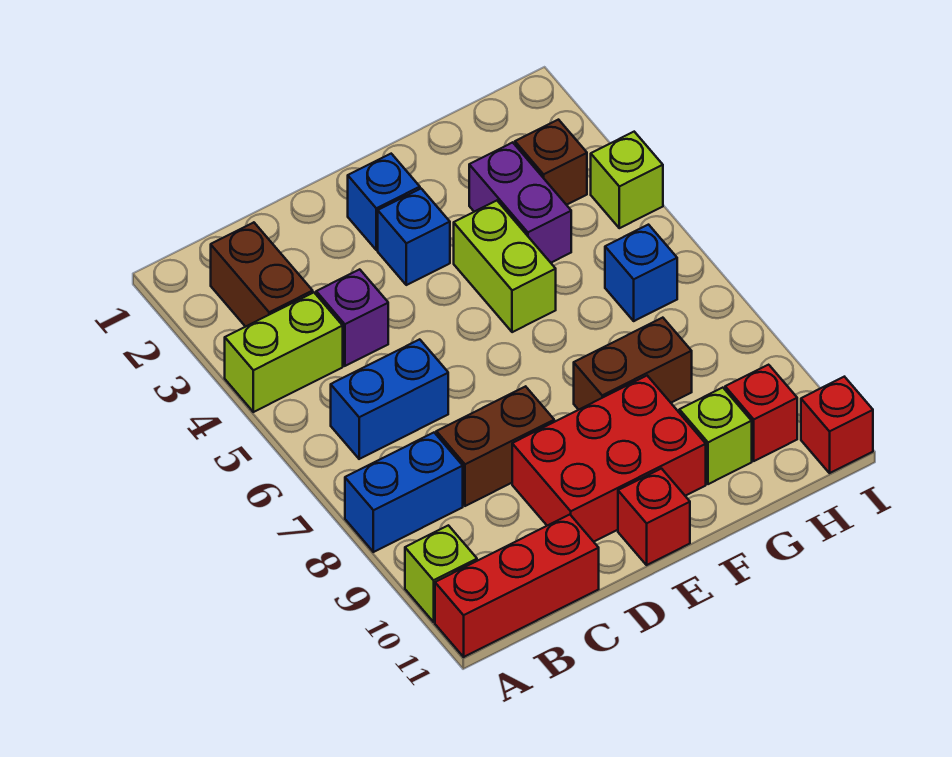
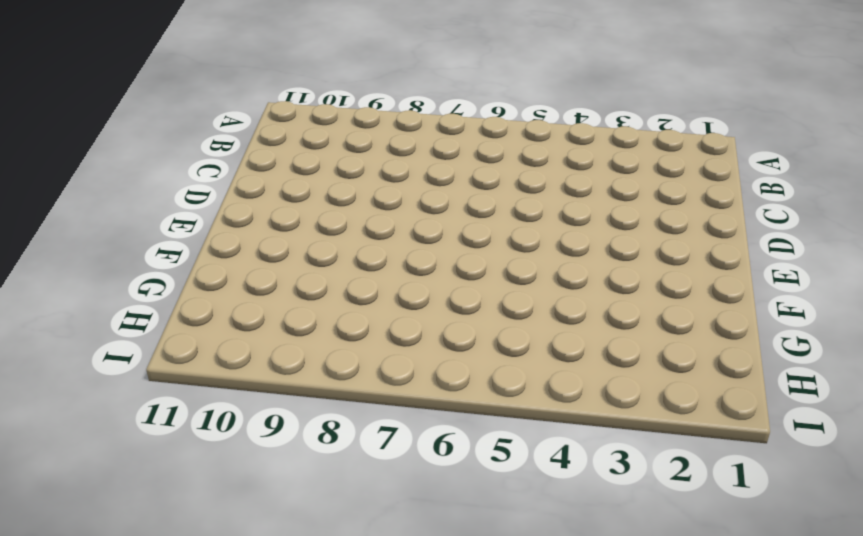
none -> lime 1x2 brick [225,293,343,412]
none -> blue 1x2 brick [345,433,463,552]
none -> lime 1x1 brick [405,525,477,622]

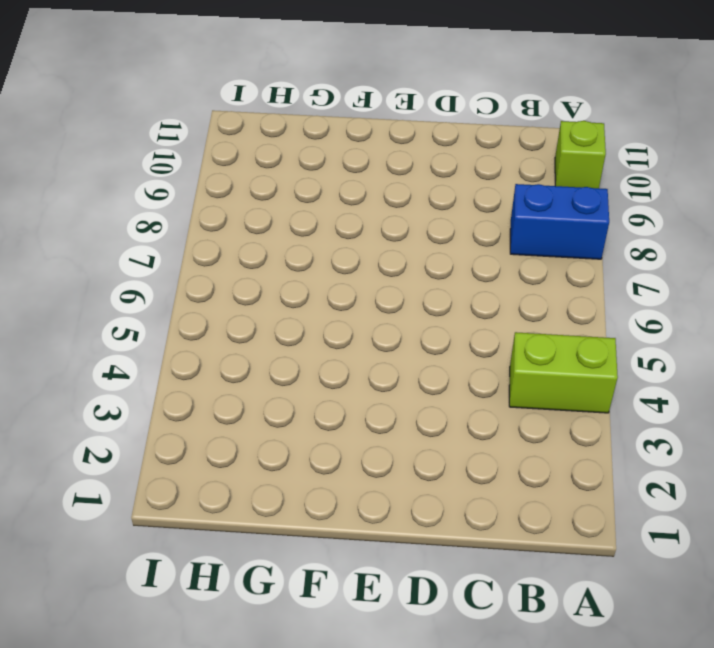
none -> red 1x3 brick [435,515,599,657]
none -> brown 1x2 brick [211,222,313,327]
none -> blue 1x2 brick [331,339,448,459]

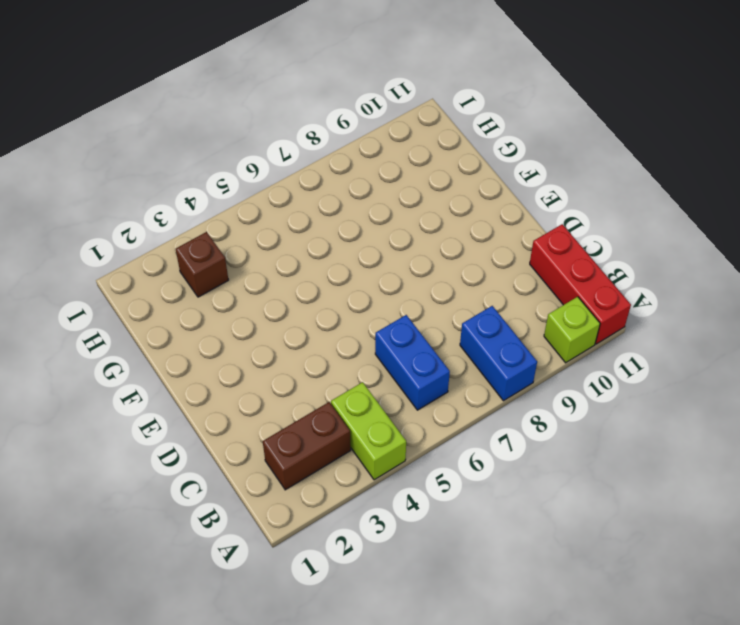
none -> purple 1x1 brick [316,269,388,366]
none -> brown 1x2 brick [436,386,554,506]
none -> red 2x3 brick [512,376,706,542]

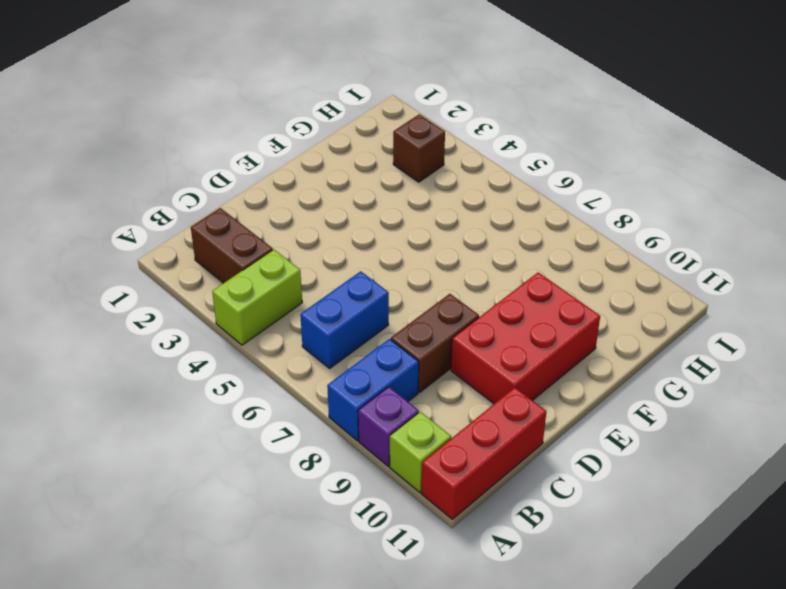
purple 1x1 brick [358,387,419,466] -> purple 1x1 brick moved to [316,269,388,366]
none -> blue 1x1 brick [348,154,420,250]
none -> blue 1x1 brick [378,189,450,285]
none -> red 1x1 brick [618,469,690,565]

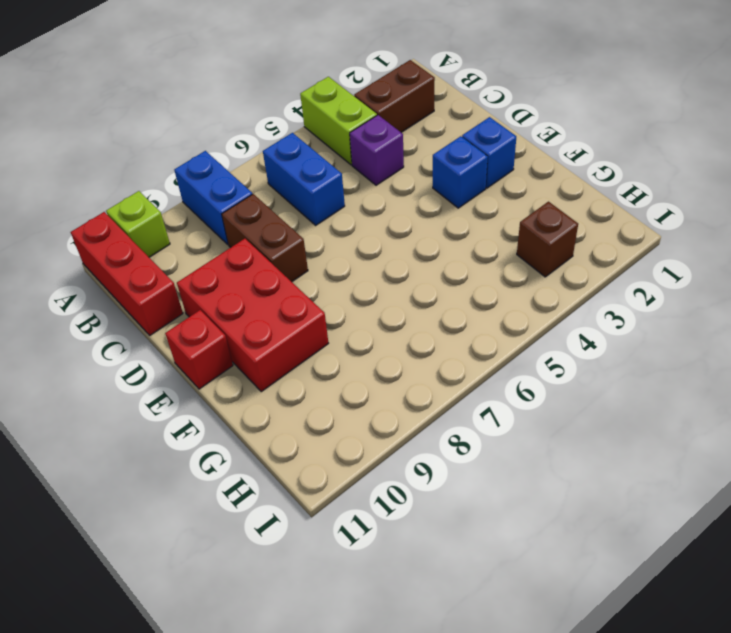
none -> lime 1x2 brick [454,201,556,332]
none -> brown 1x2 brick [574,318,692,410]
none -> purple 1x2 brick [469,142,571,263]

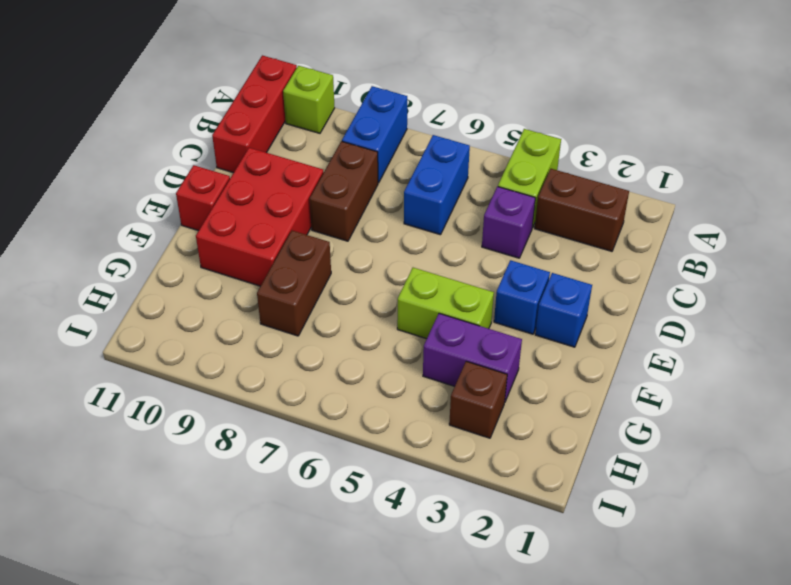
none -> lime 1x1 brick [679,388,752,484]
none -> blue 1x1 brick [605,225,677,321]
none -> red 1x1 brick [725,365,797,461]

